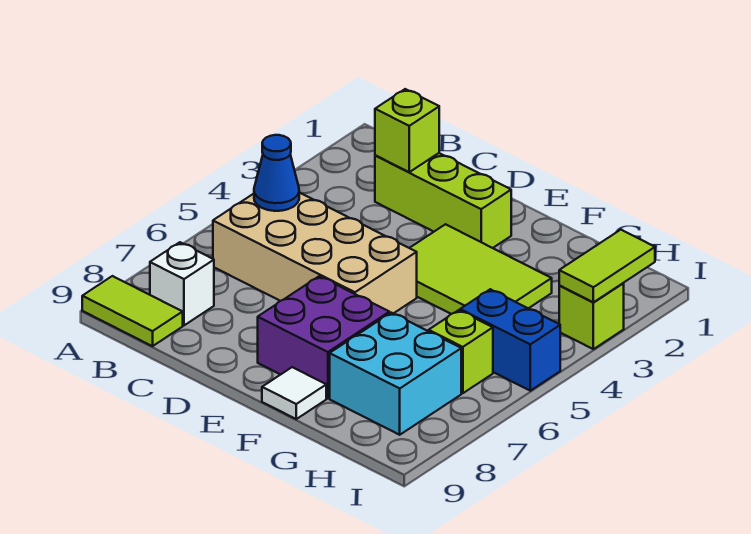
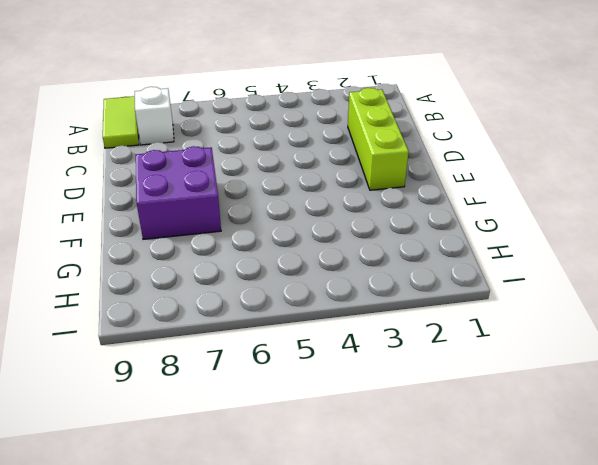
none -> tan 2x4 brick [213,193,417,314]
none -> lime 2x3 tile [410,224,552,314]
none -> white 1x1 tile [262,367,326,419]

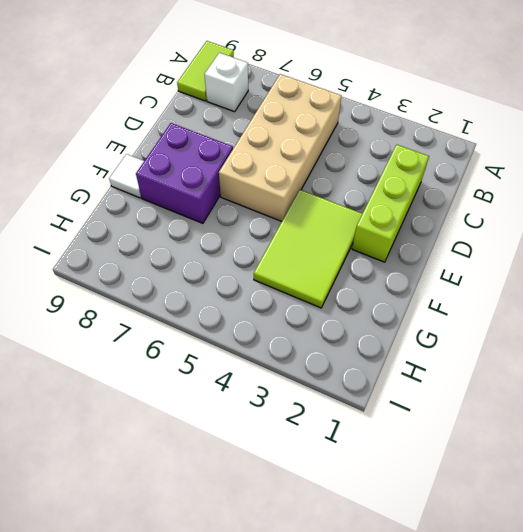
none -> cyan 2x2 brick [330,313,461,435]
none -> blue 1x2 brick [460,289,560,391]
none -> lime 1x1 brick [429,310,493,393]

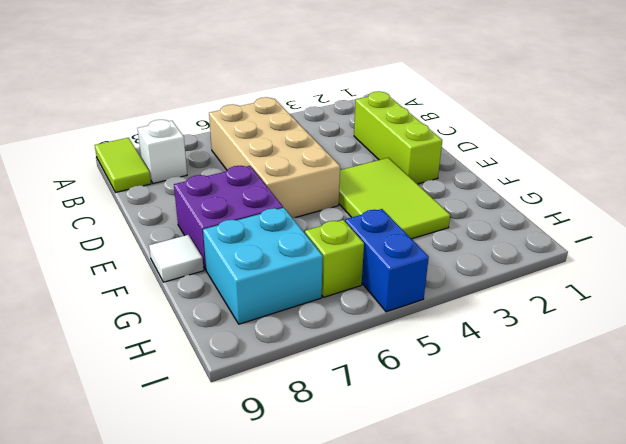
none -> lime 1x1 brick [559,283,624,349]
none -> blue 1x1 cone [254,135,299,211]
none -> lime 1x1 brick [375,89,439,172]

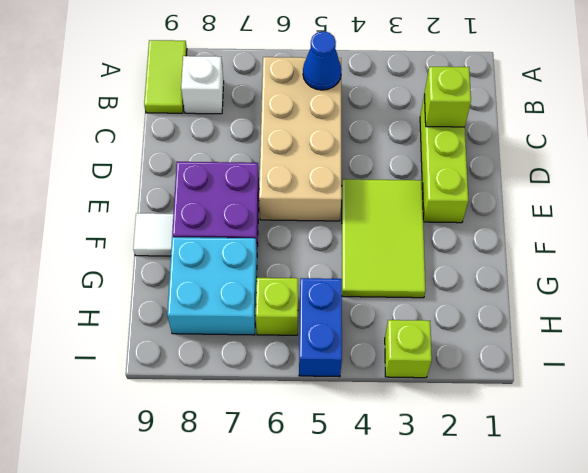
none -> lime 1x2 tile [559,230,655,302]

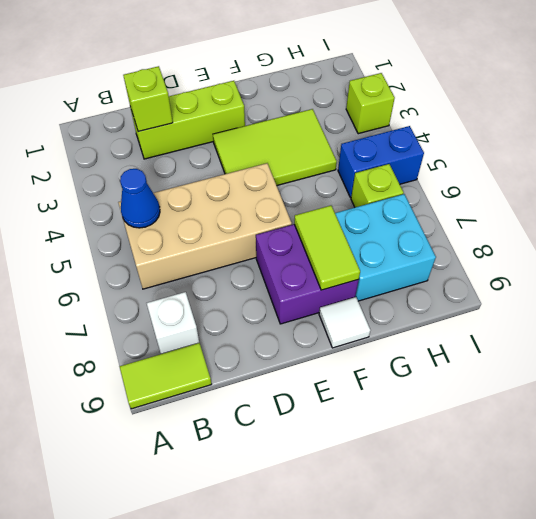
lime 1x2 tile [294,206,360,290] -> lime 1x2 tile moved to [559,230,655,302]

